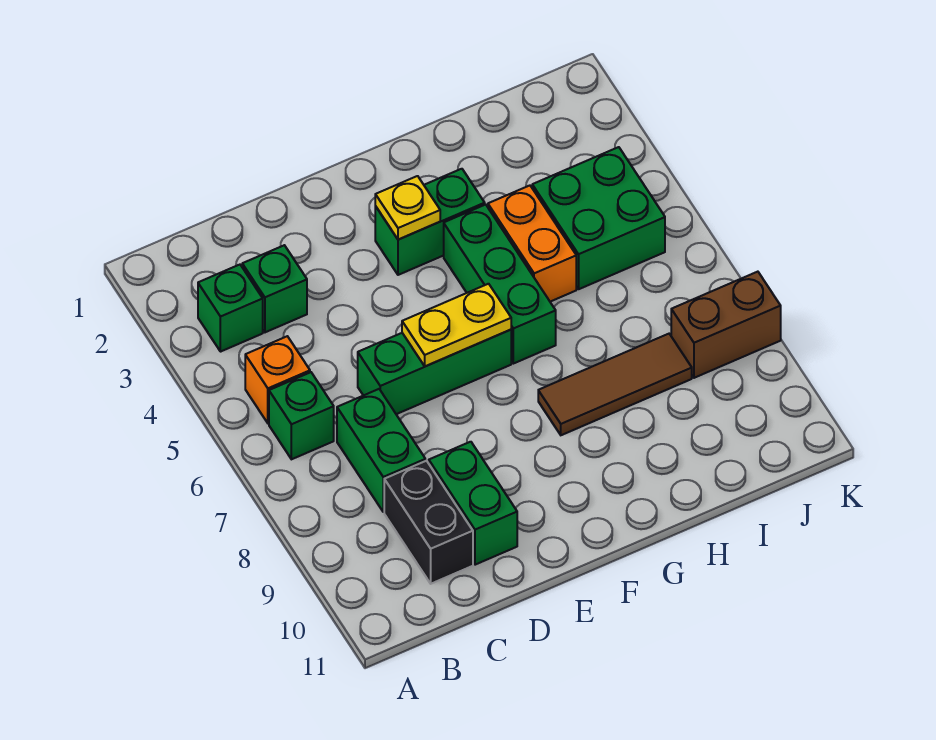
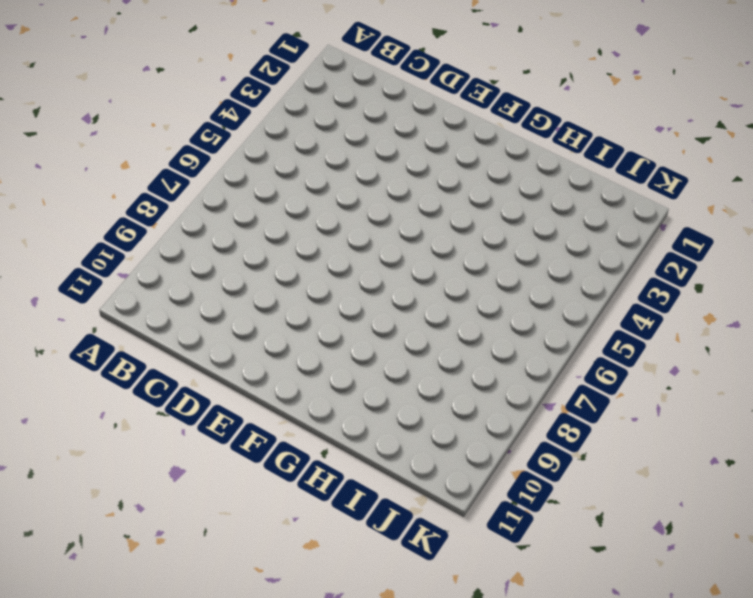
none -> green 1x1 brick [198,265,263,352]
none -> orange 1x1 brick [245,336,310,423]
none -> green 1x1 brick [269,372,334,459]

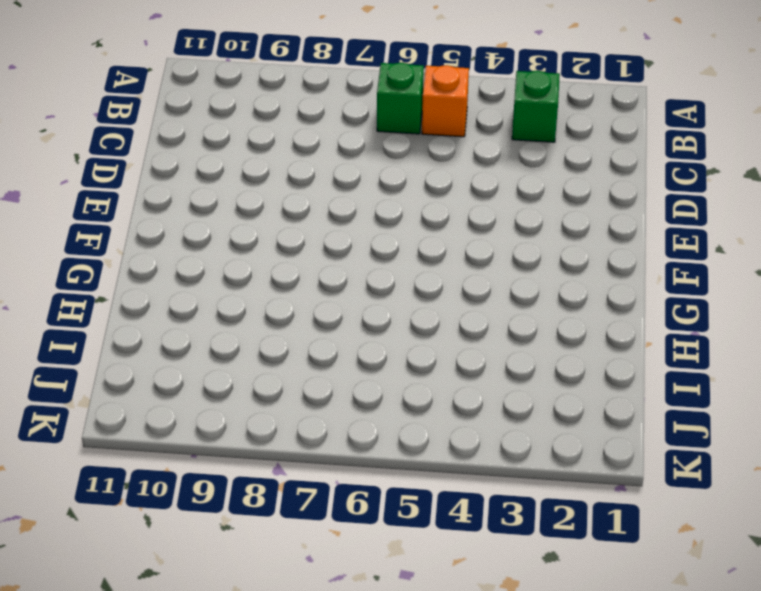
none -> green 1x1 brick [242,245,307,332]
none -> green 1x2 brick [337,389,425,512]
none -> black 1x2 brick [384,461,473,584]

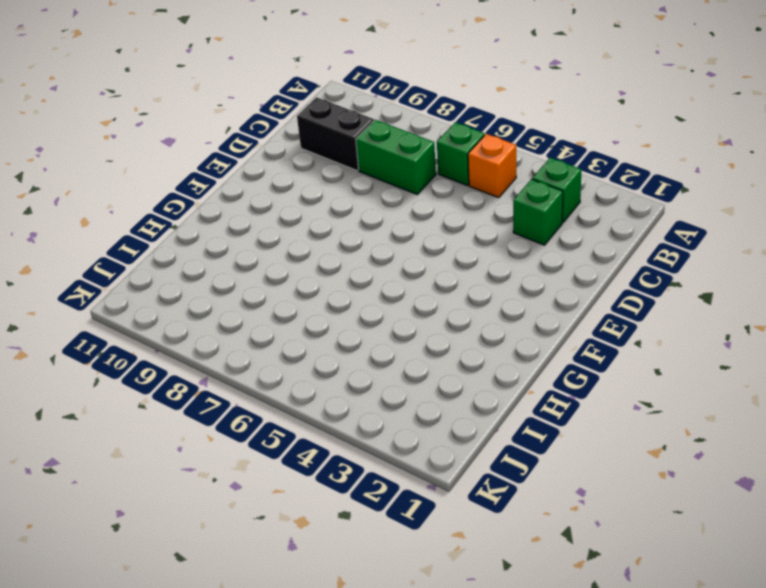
none -> green 1x3 brick [358,330,511,414]
none -> green 1x2 brick [429,442,517,565]
none -> green 1x2 brick [375,169,485,275]

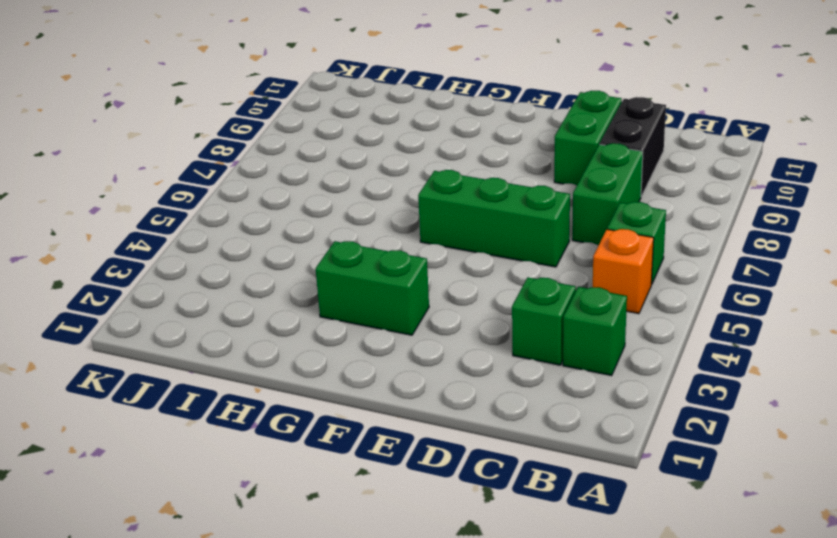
none -> green 1x3 brick [444,204,556,364]
none -> brown 1x3 tile [538,334,692,435]
none -> orange 1x2 brick [488,186,576,302]

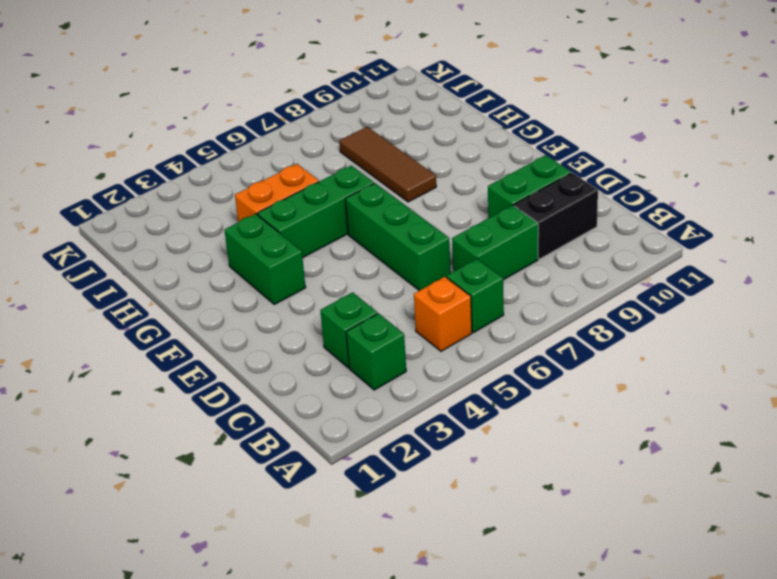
none -> green 2x2 brick [532,147,665,289]
none -> brown 1x2 brick [671,272,781,378]
none -> yellow 1x2 plate [402,284,511,366]

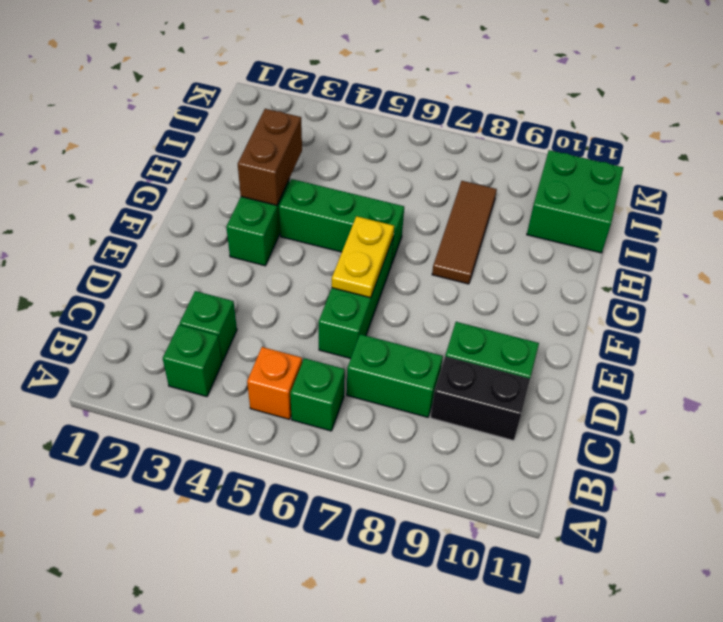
brown 1x2 brick [238,109,302,205] -> brown 1x2 brick moved to [671,272,781,378]
green 2x2 brick [527,150,623,253] -> green 2x2 brick moved to [532,147,665,289]
none -> orange 1x2 brick [488,186,576,302]
none -> yellow 1x1 plate [375,176,440,239]

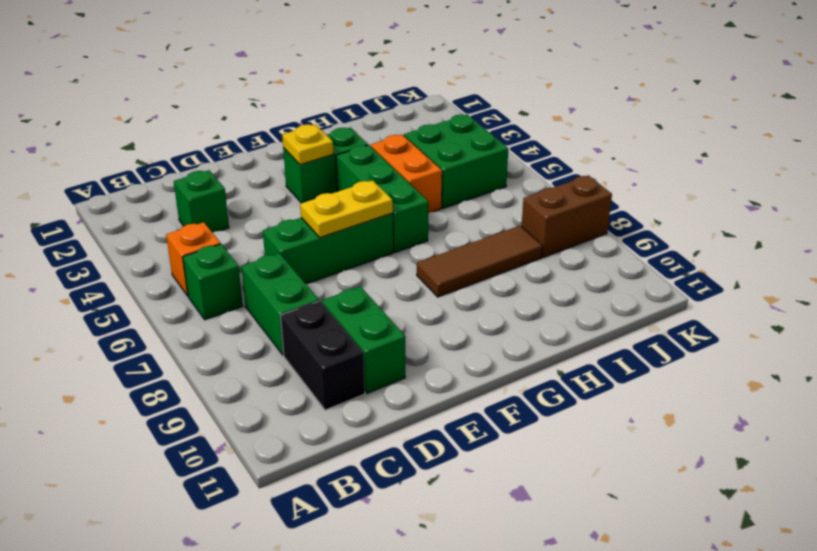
none -> green 1x1 brick [198,265,263,352]

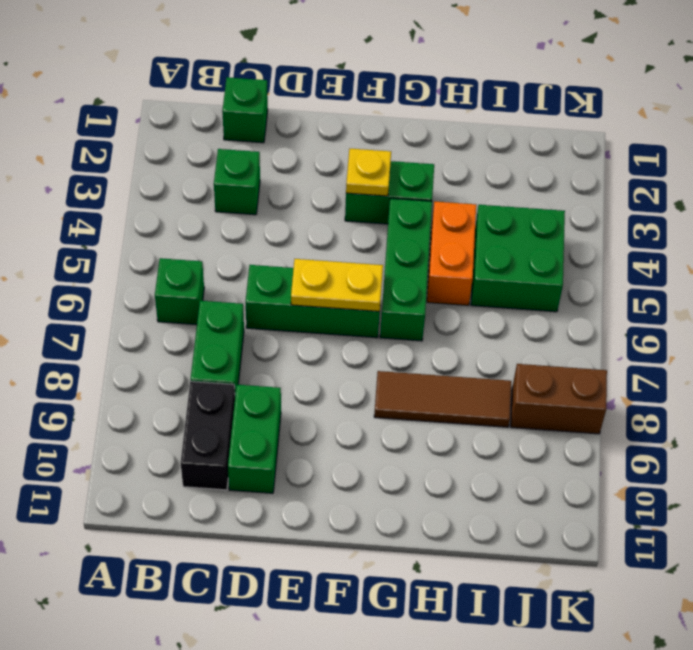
green 1x1 brick [222,77,268,143] -> green 1x1 brick moved to [198,265,263,352]
none -> orange 1x1 brick [245,336,310,423]

